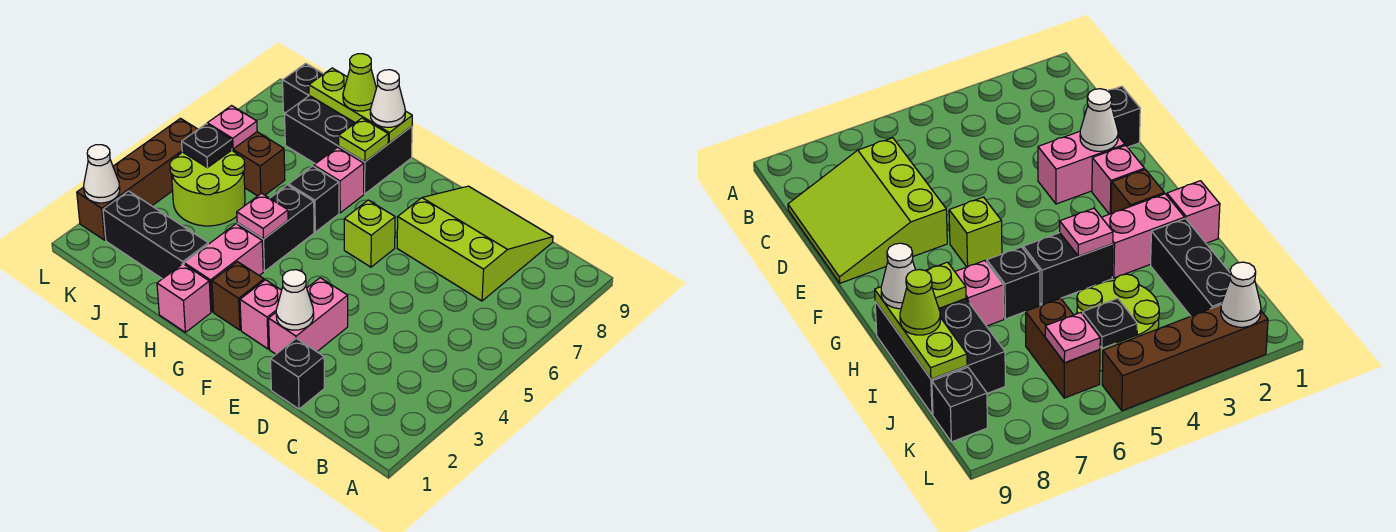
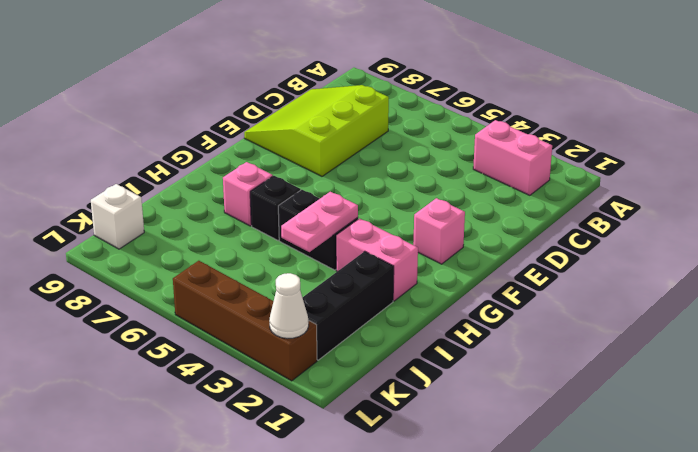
pink 1x2 brick [473,120,552,195] -> pink 1x2 brick moved to [269,278,348,354]
pink 1x2 plate [281,192,358,252] -> pink 1x1 plate [237,193,288,239]
white 1x1 brick [91,184,144,249] -> black 1x1 brick [283,63,323,113]
none -> black 1x1 brick [271,338,324,409]
none -> lime 1x1 brick [344,200,395,267]
none -> brown 1x1 brick [212,262,264,330]

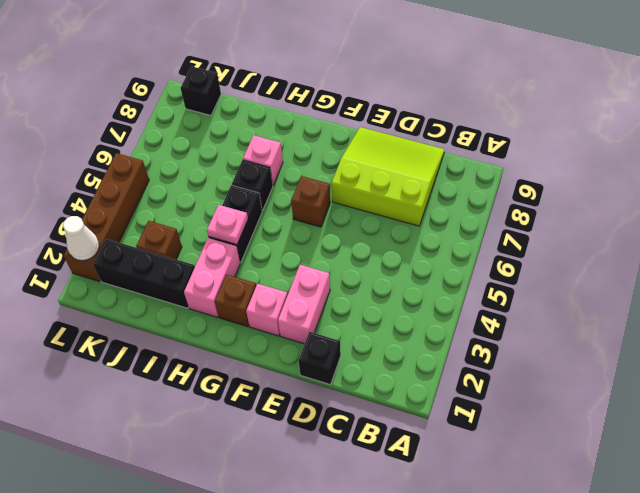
brown 1x1 brick [291,176,330,227] -> lime 1x1 brick [344,200,395,267]
brown 1x1 brick [136,221,182,259] -> none
none -> pink 1x1 brick [157,264,211,332]
none -> black 2x3 brick [285,96,412,194]
none -> lime 2x2 round brick [170,150,245,226]

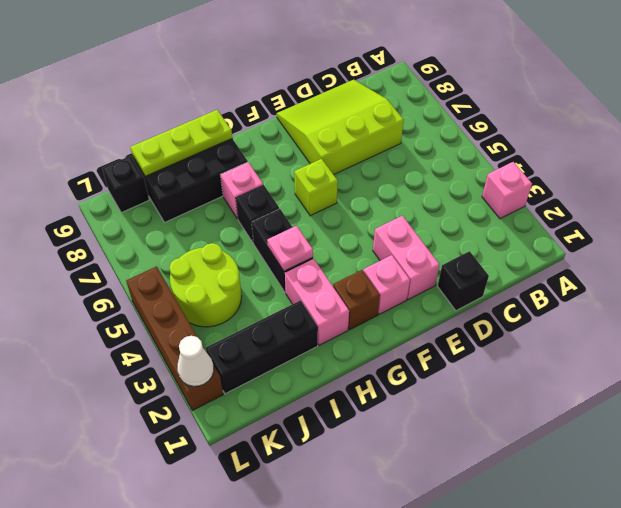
pink 1x1 brick [482,162,532,219] -> pink 1x1 brick moved to [157,264,211,332]
none -> brown 1x2 brick [232,132,285,196]
none -> white 1x1 cone [276,270,314,330]
none -> lime 1x1 plate [339,118,388,162]

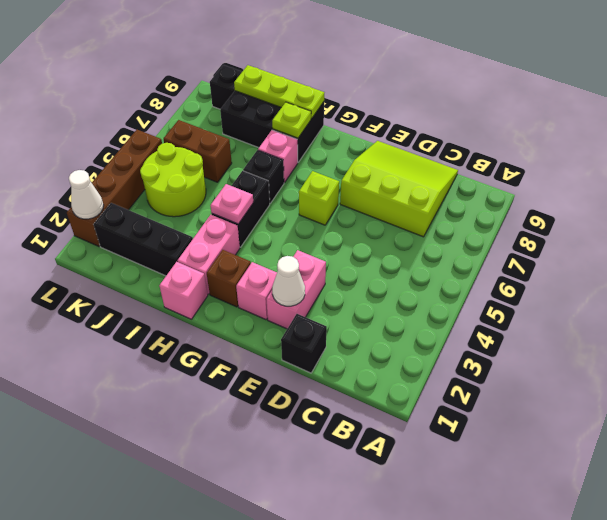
none -> black 1x1 plate [182,124,232,168]
none -> pink 1x1 plate [207,106,257,149]
none -> white 1x1 cone [370,70,405,127]

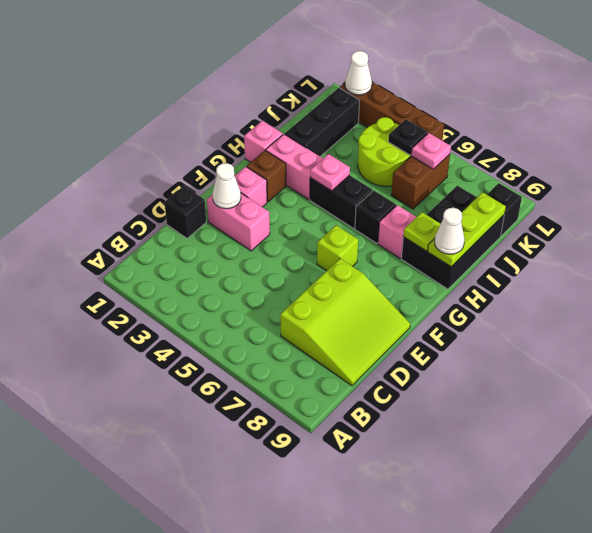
none -> lime 1x1 cone [343,54,376,111]

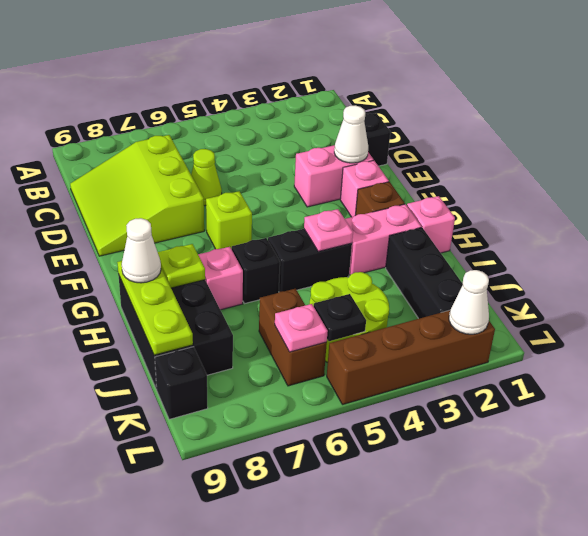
lime 1x1 cone [191,149,222,206] -> lime 1x1 cone moved to [343,54,376,111]

